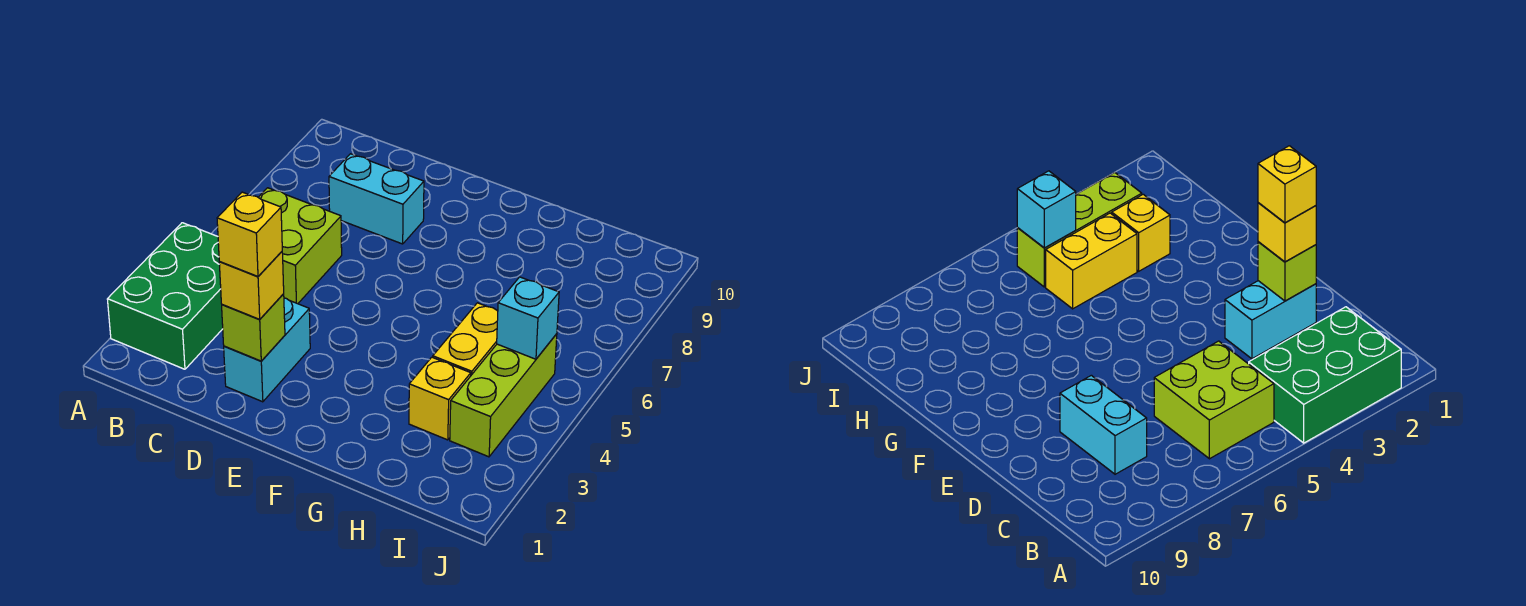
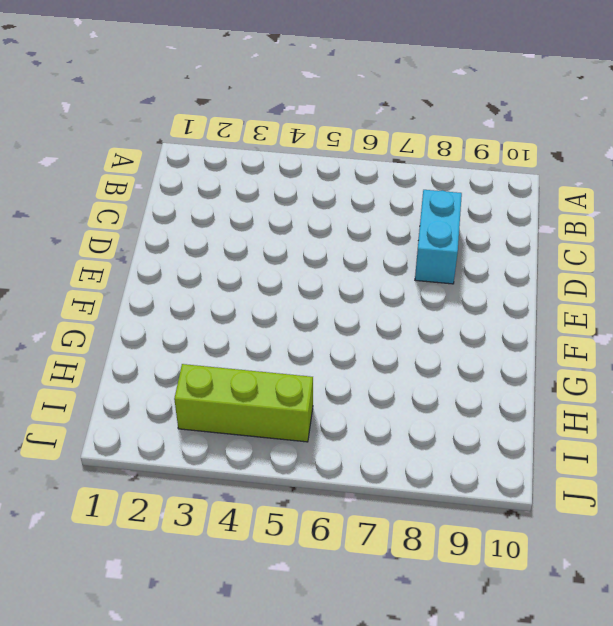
none -> green 2x3 brick [107,223,223,369]
none -> lime 2x2 brick [258,188,342,304]

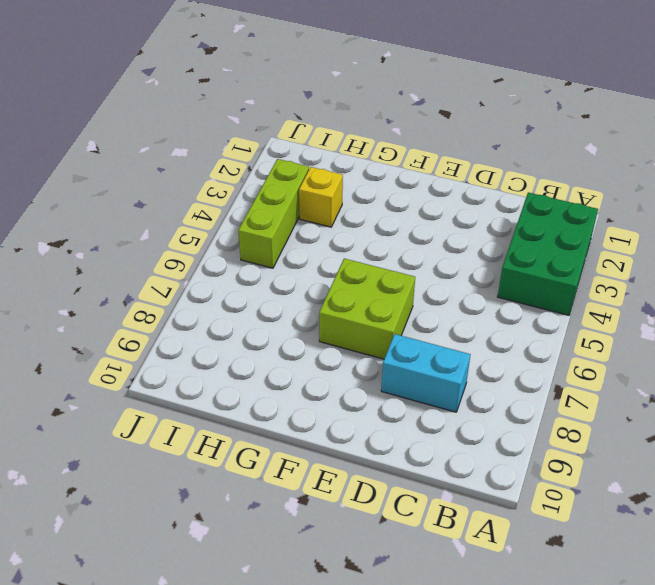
lime 2x2 brick [319,259,415,359] -> lime 2x2 brick moved to [258,188,342,304]
none -> cyan 1x2 brick [224,298,310,402]
none -> yellow 1x2 brick [433,303,498,375]

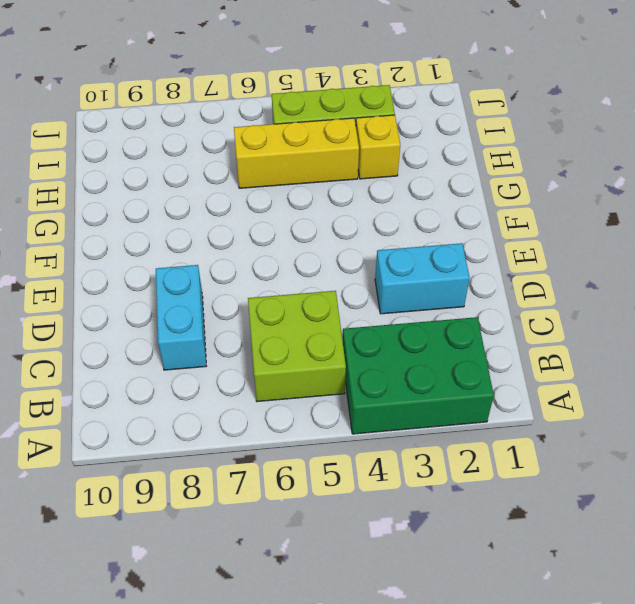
yellow 1x3 brick [234,118,359,188] -> yellow 1x2 brick [433,303,498,375]
none -> lime 1x1 brick [222,294,285,361]
none -> cyan 1x1 brick [497,277,559,359]

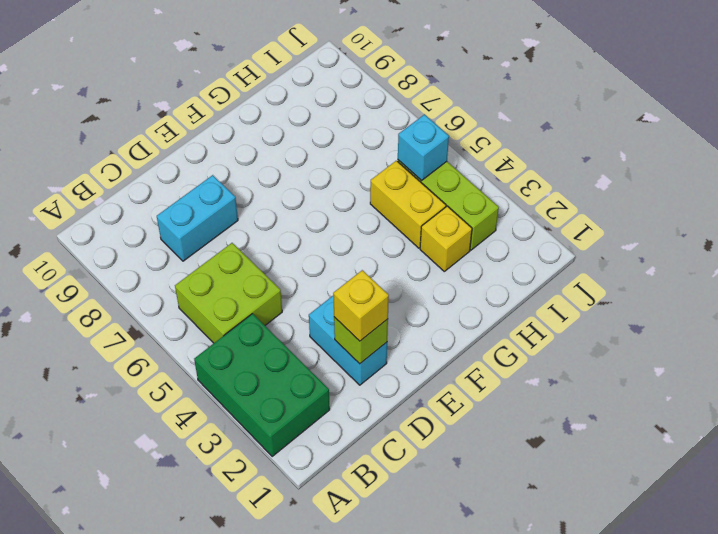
none -> yellow 1x1 brick [217,192,282,276]

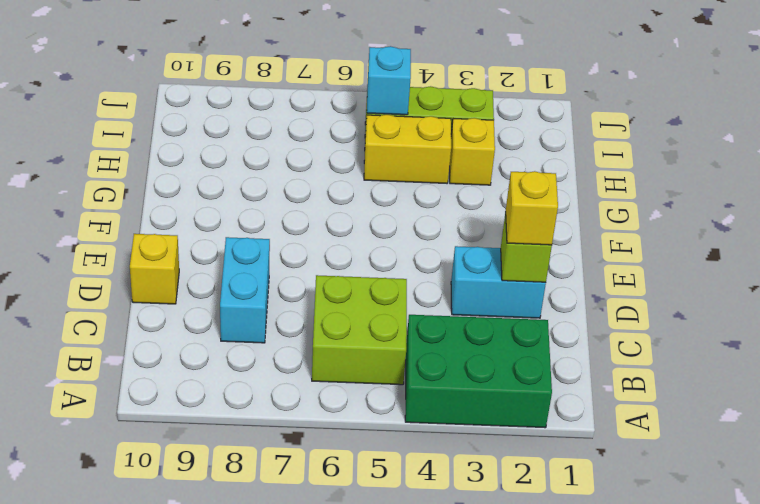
yellow 1x1 brick [130,234,179,304] -> yellow 1x1 brick moved to [217,192,282,276]

